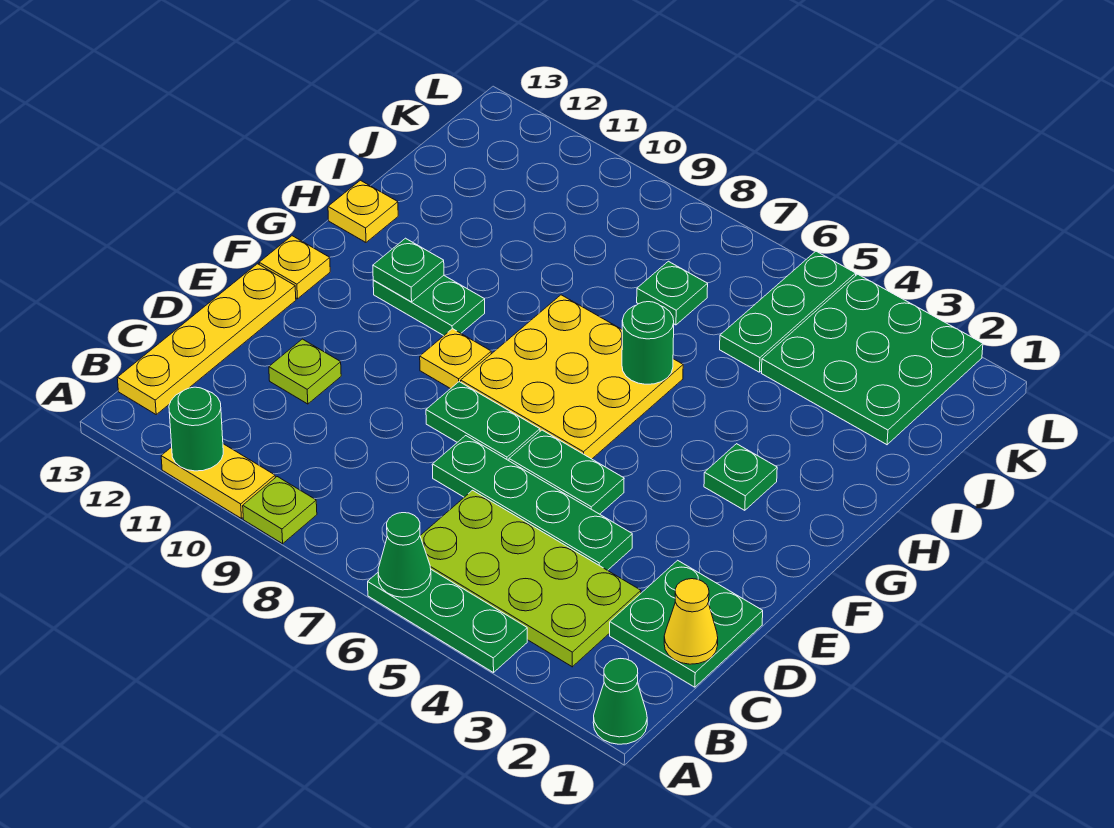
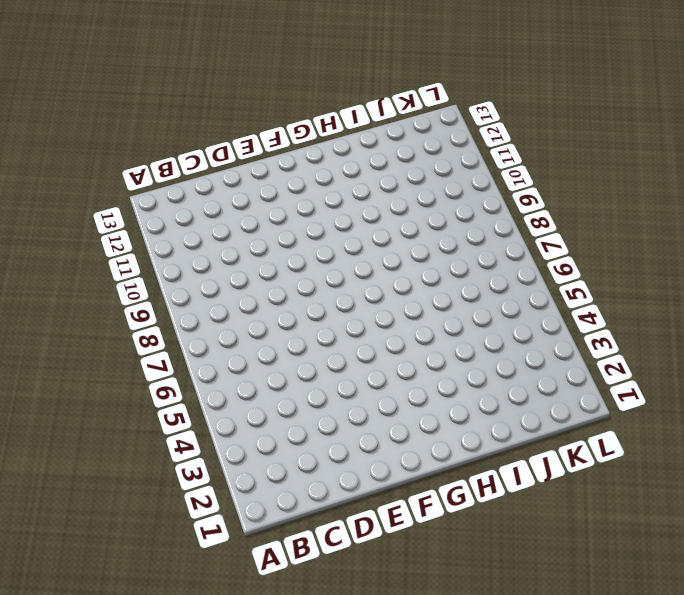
none -> green 1x1 cone [593,659,647,744]
none -> green 1x3 plate [368,570,527,673]
none -> lime 1x1 plate [243,477,317,544]

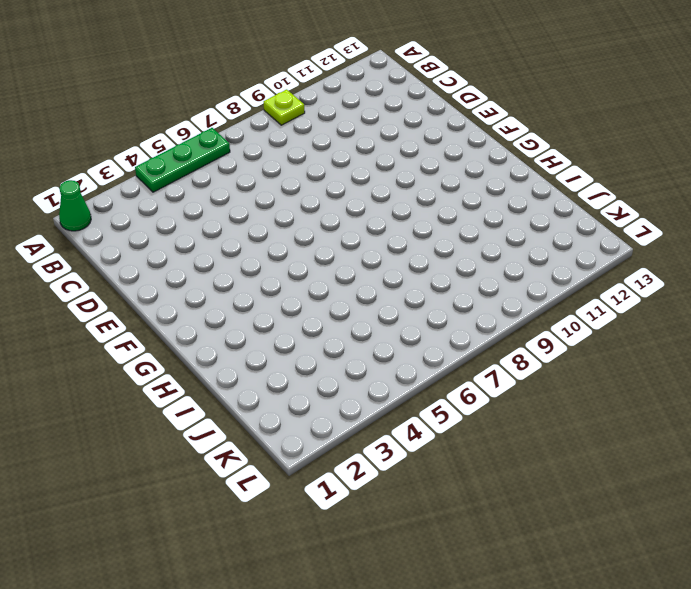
none -> yellow 1x2 plate [161,444,275,519]
none -> lime 2x4 plate [420,490,641,667]
none -> yellow 1x4 plate [117,264,296,414]

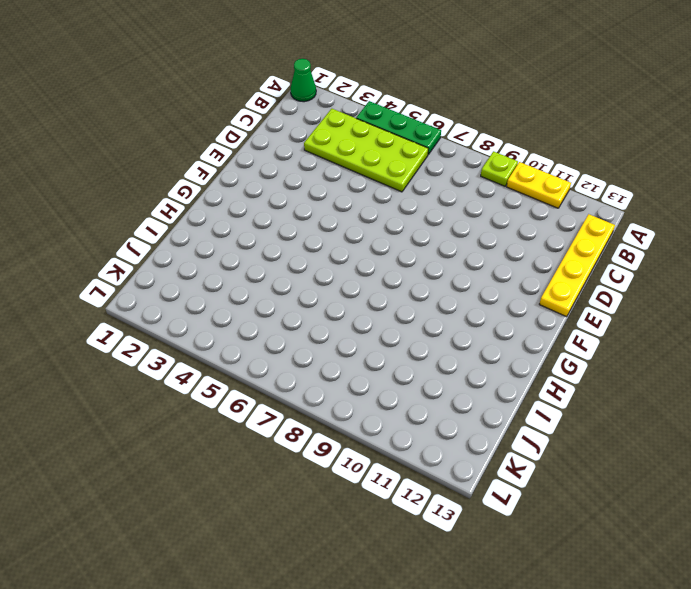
none -> green 2x2 plate [610,560,763,687]
none -> green 1x4 plate [432,436,632,570]
none -> lime 1x1 plate [269,339,341,404]

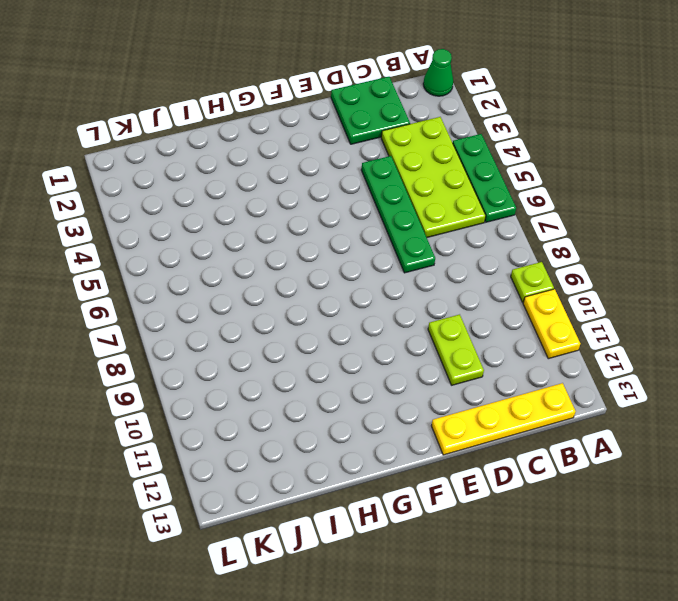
lime 1x2 plate [428,314,484,385] -> lime 1x1 plate [269,339,341,404]
none -> green 1x2 plate [509,430,624,514]
none -> green 1x2 plate [426,382,540,461]
none -> yellow 3x3 plate [461,295,683,459]

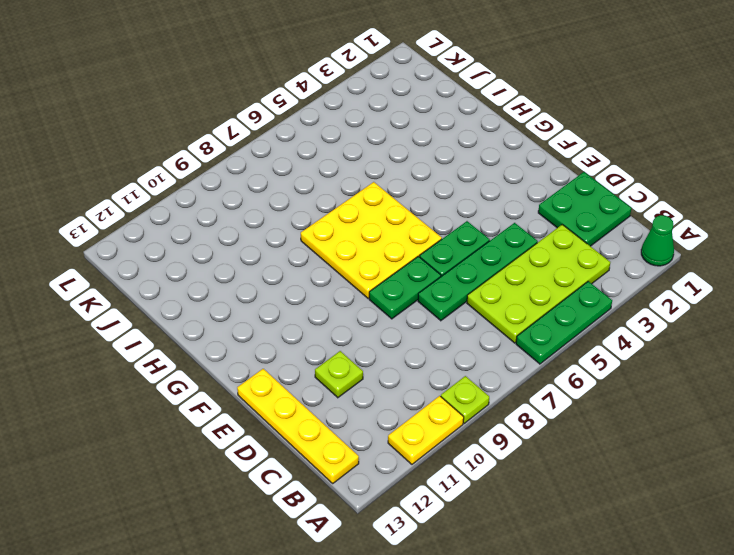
none -> yellow 1x1 plate [420,329,491,389]
none -> yellow 1x1 plate [259,236,330,299]
none -> green 1x1 plate [704,444,777,510]

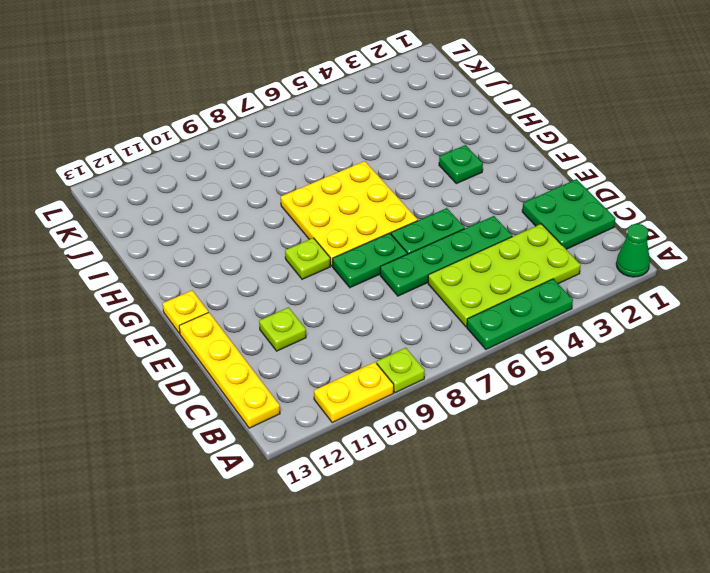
lime 1x1 plate [285,238,330,279] -> yellow 1x1 plate [420,329,491,389]
none -> green 1x2 plate [373,275,485,336]
none -> yellow 1x1 plate [328,180,398,242]
none -> green 3x3 plate [762,274,983,445]

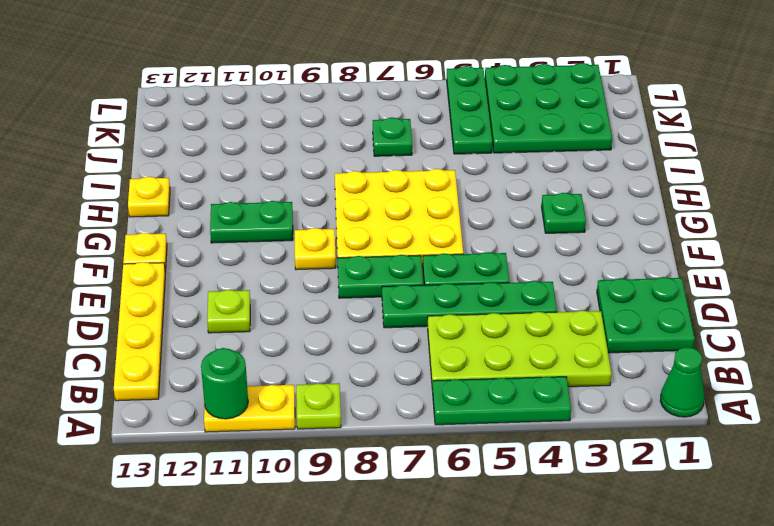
none -> green 1x1 cone [378,513,431,597]
none -> yellow 1x1 cone [664,579,718,664]
none -> green 1x1 plate [373,238,444,302]

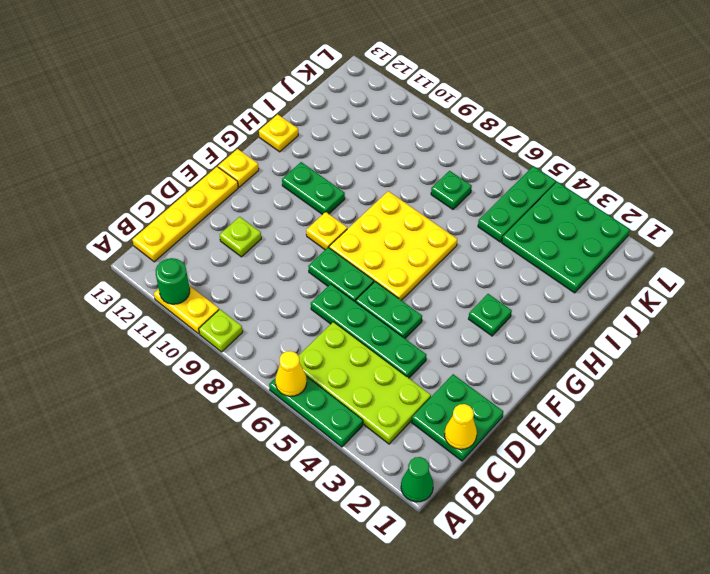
yellow 1x1 cone [275,351,307,396] -> green 1x1 cone [378,513,431,597]
none -> green 1x1 plate [373,238,444,302]
none -> green 1x1 round brick [622,302,674,384]

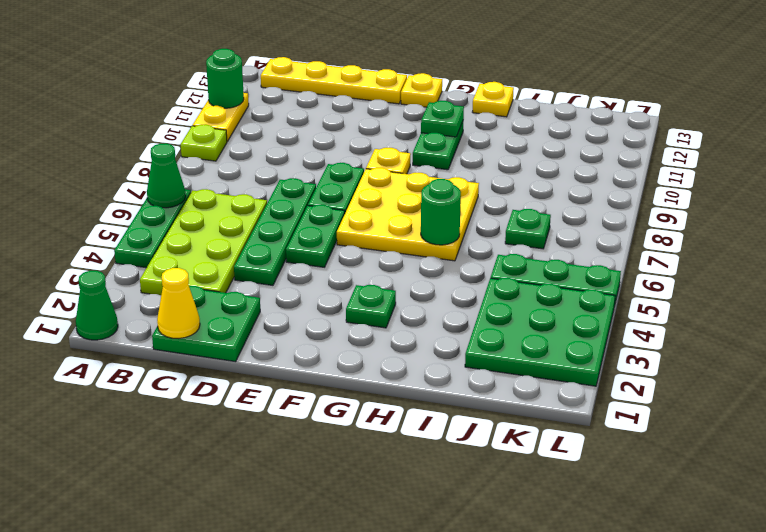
none -> lime 1x1 plate [269,339,341,404]

